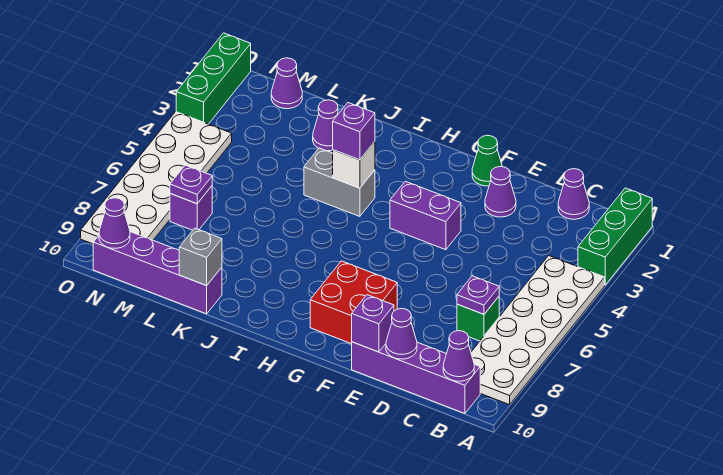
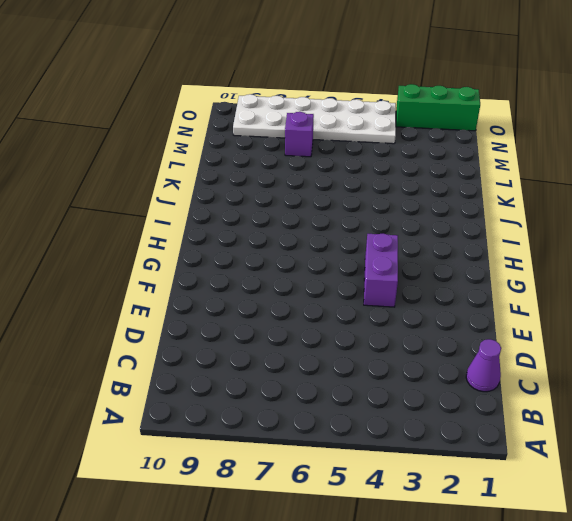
none -> green 1x3 brick [578,188,652,285]
none -> white 2x6 plate [471,256,605,405]
none -> purple 1x4 brick [352,342,480,413]

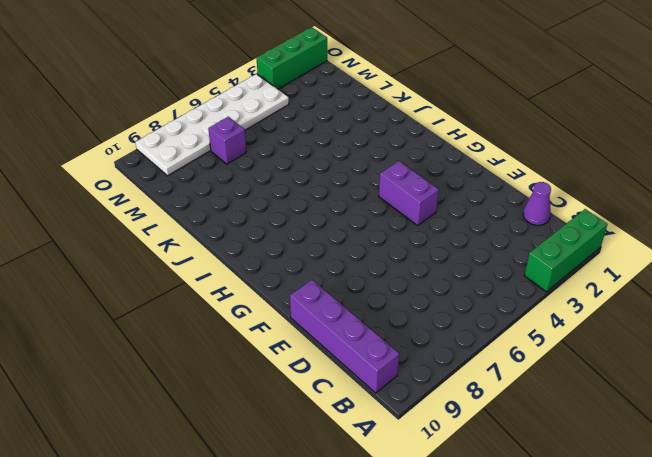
none -> white 2x6 plate [471,256,605,405]
none -> green 1x1 brick [457,297,499,341]
none -> purple 1x1 cone [485,166,516,217]

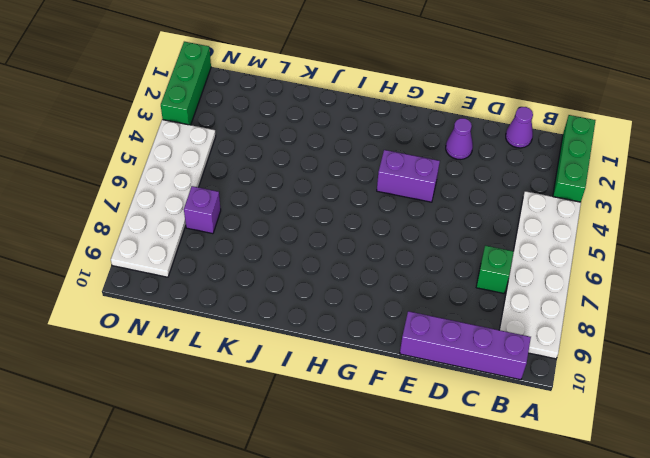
none -> green 1x1 cone [472,135,502,186]
none -> red 2x2 brick [310,261,397,344]
none -> grey 1x2 brick [304,148,375,216]

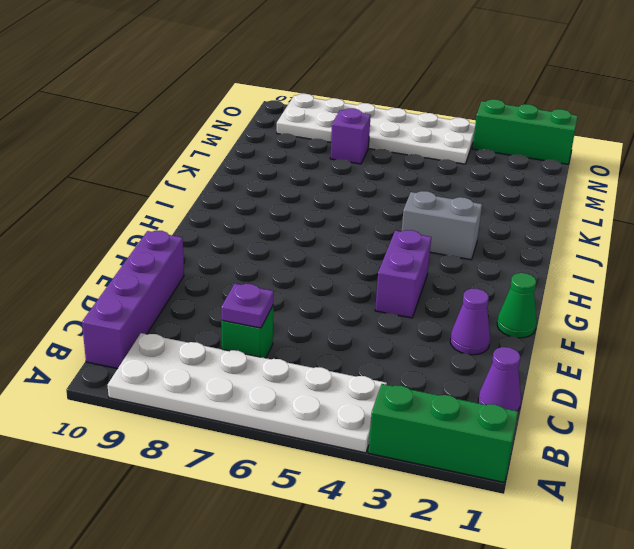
grey 1x2 brick [402,191,482,260] -> grey 1x2 brick turned to [304,148,375,216]
none -> red 2x2 brick [310,261,397,344]
none -> purple 1x1 cone [313,100,338,151]
none -> purple 1x4 brick [93,232,222,314]

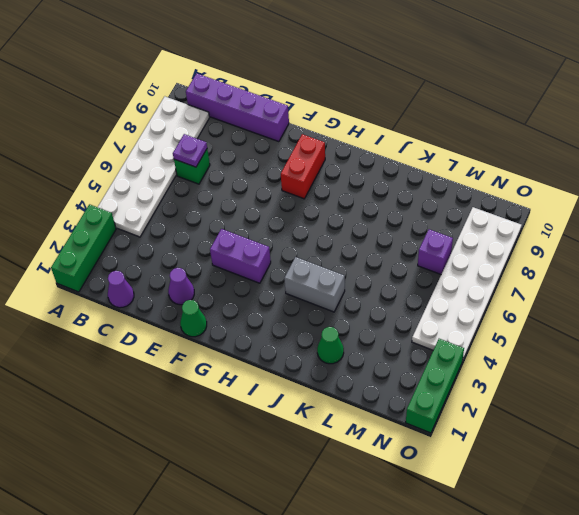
red 1x2 brick [281,134,325,199] -> red 2x2 brick [310,261,397,344]
green 1x1 cone [317,327,344,364] -> purple 1x1 cone [313,100,338,151]
none -> purple 1x4 brick [93,232,222,314]
none -> purple 1x1 cone [271,58,302,109]
none -> purple 1x1 cone [443,331,474,381]

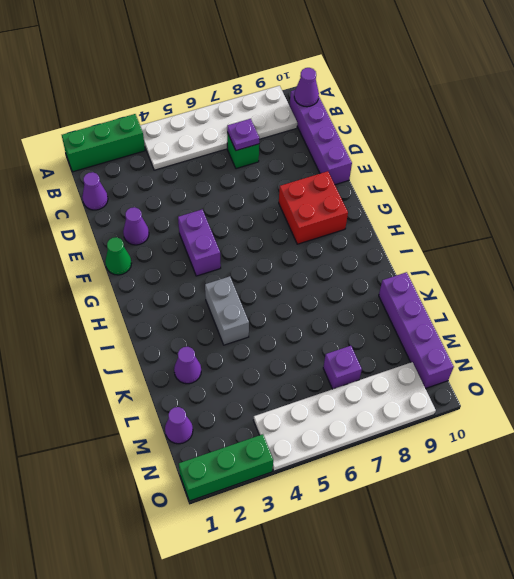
none -> purple 1x1 cone [386,309,417,359]
none -> purple 1x1 brick [352,295,394,352]
none -> white 1x1 brick [332,142,375,188]

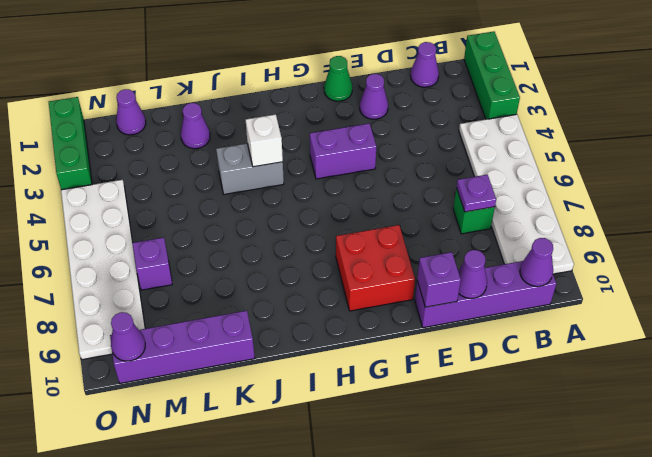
none -> grey 1x1 brick [179,228,222,286]
none -> purple 1x1 plate [170,165,212,204]
none -> purple 1x1 brick [333,103,375,160]

